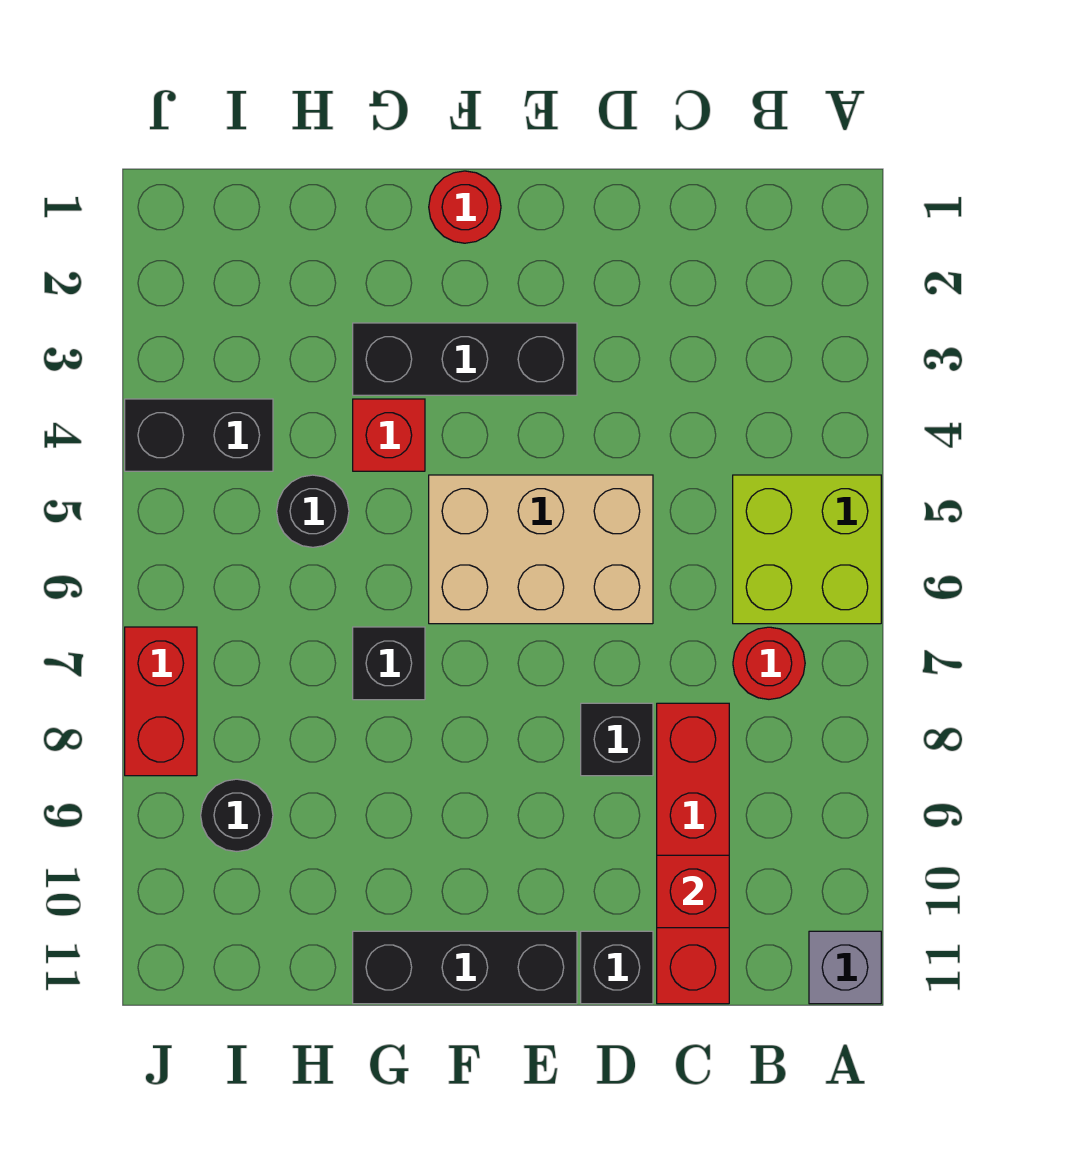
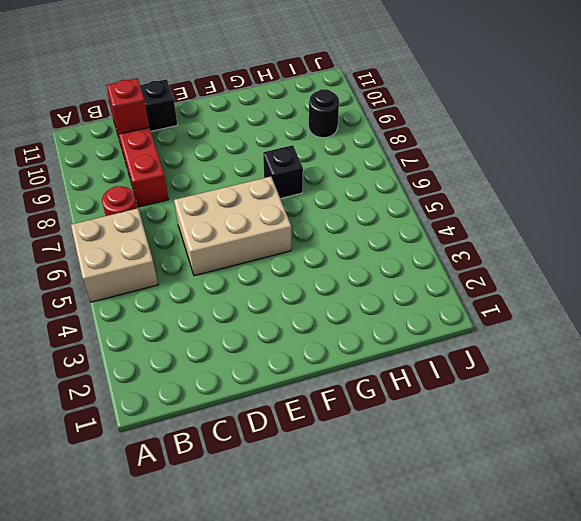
tan 2x2 brick [71,208,158,302] -> lime 2x2 brick [733,475,881,624]
none -> grey 1x1 brick [809,931,881,1004]
none -> black 1x1 brick [581,703,653,776]
none -> black 1x3 brick [353,323,577,395]

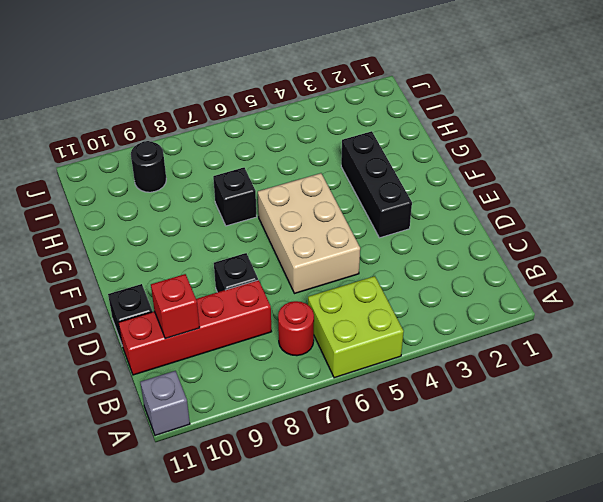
none -> black 1x3 brick [353,931,577,1004]
none -> red 1x1 round brick [429,171,501,243]
none -> red 1x1 brick [353,399,425,471]

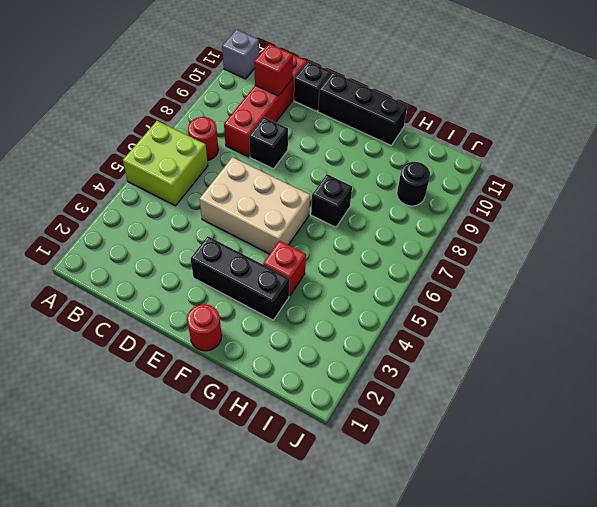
none -> black 1x1 round brick [277,475,349,547]
none -> black 1x2 brick [125,399,273,471]
none -> red 1x2 brick [125,627,197,776]

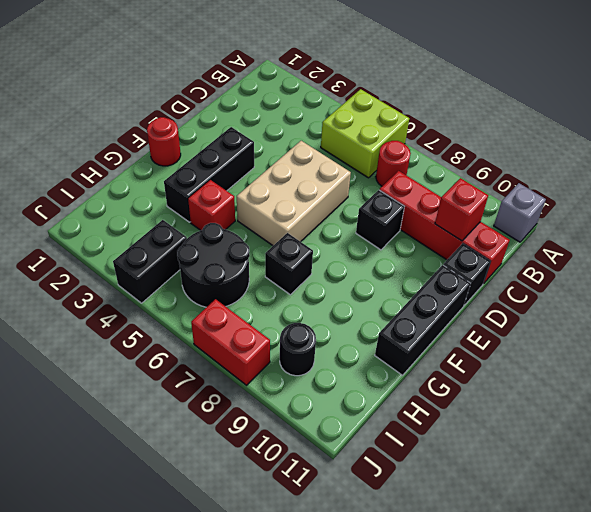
black 2x2 round brick [177,223,250,307] -> black 1x1 round brick [277,475,349,547]

